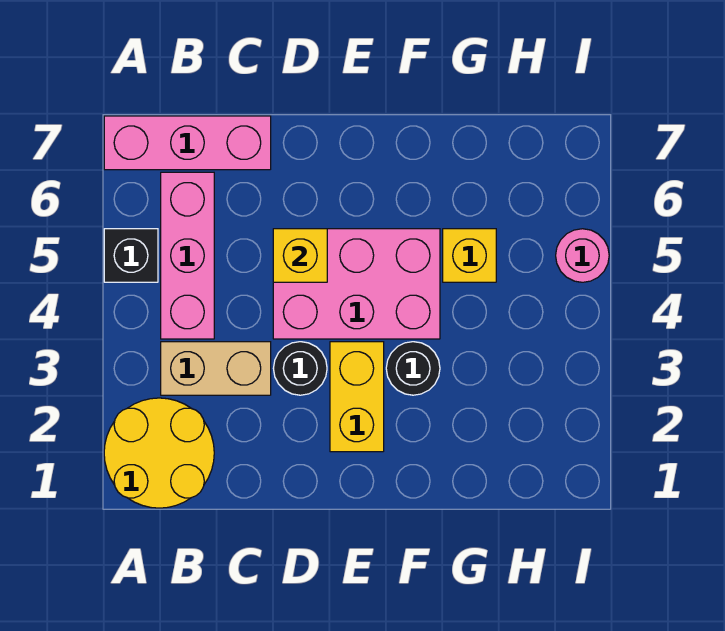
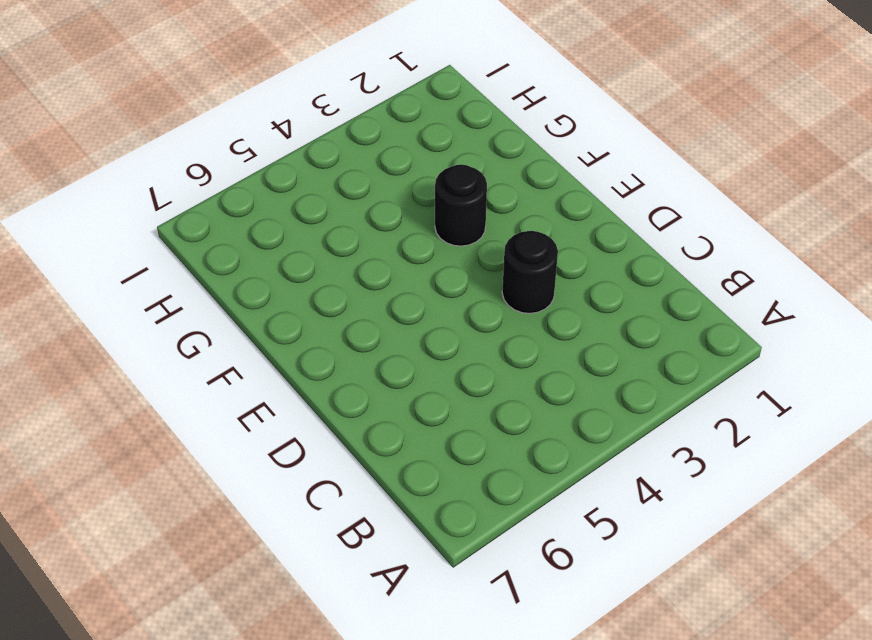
none -> yellow 2x2 round brick [104,398,214,508]
none -> black 1x1 brick [104,229,158,282]
none -> pink 1x3 brick [104,116,271,170]

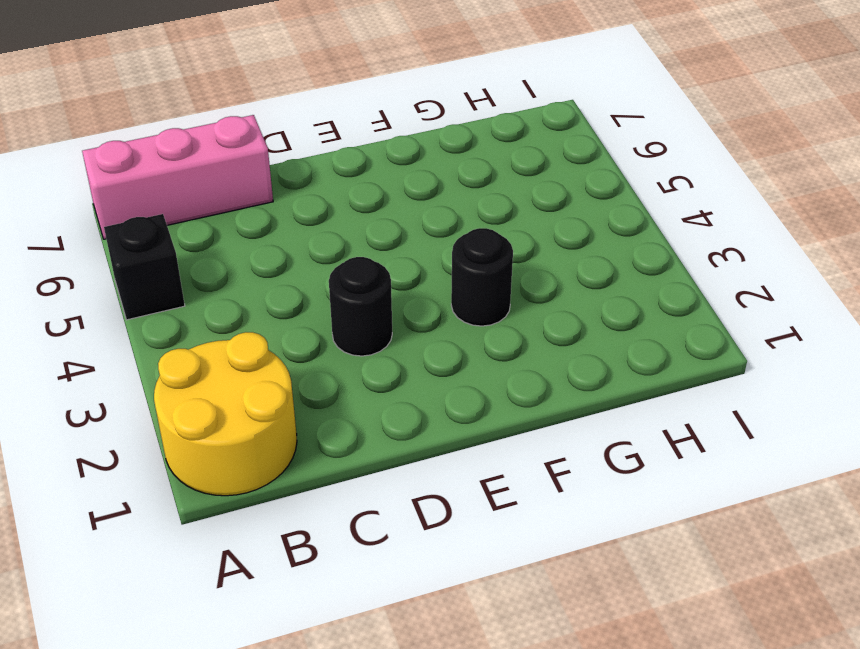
none -> tan 1x2 brick [161,342,271,395]
none -> pink 1x3 brick [161,172,214,339]
none -> pink 2x3 brick [273,229,440,339]

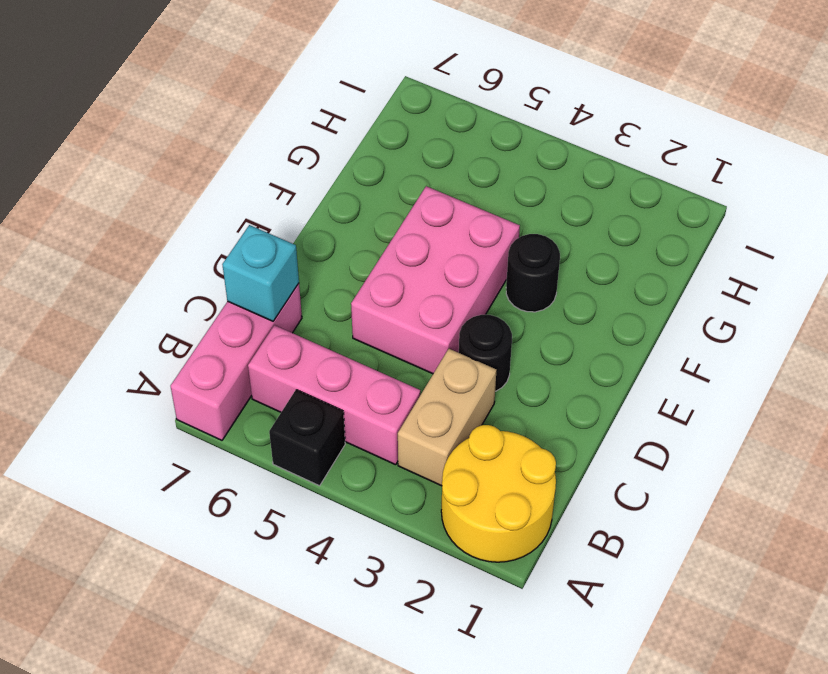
cyan 1x1 brick [222,225,299,321] -> none
none -> yellow 1x2 brick [330,342,384,452]
none -> yellow 1x1 brick [443,229,496,282]
none -> pink 1x1 round brick [556,229,609,282]

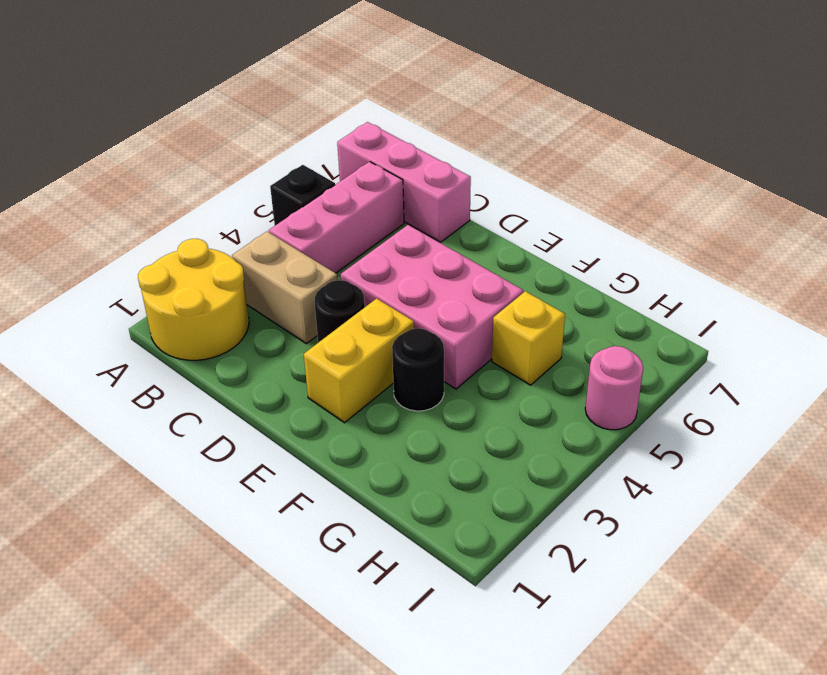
none -> yellow 1x1 brick [273,229,327,282]

